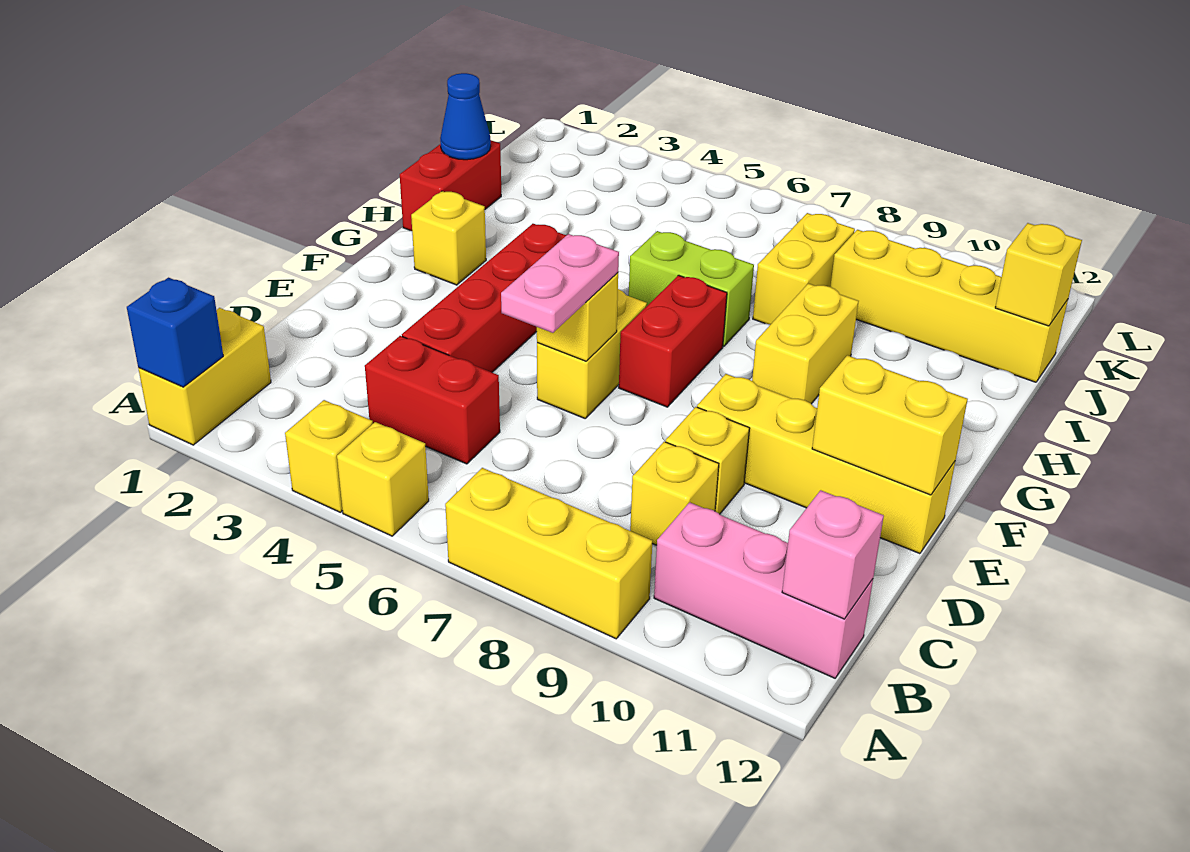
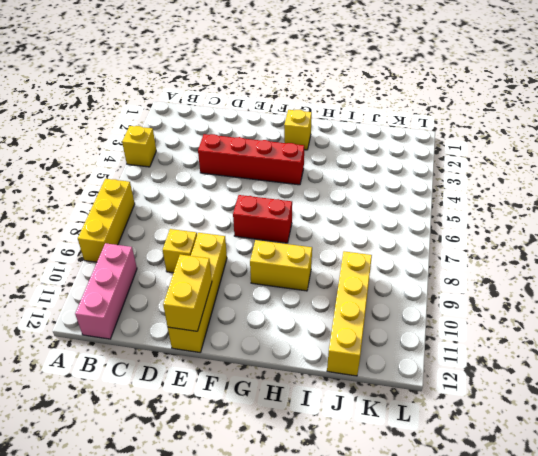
none -> yellow 1x2 brick [138,308,271,445]
none -> yellow 1x1 brick [337,422,429,536]
none -> red 1x2 brick [365,336,500,464]

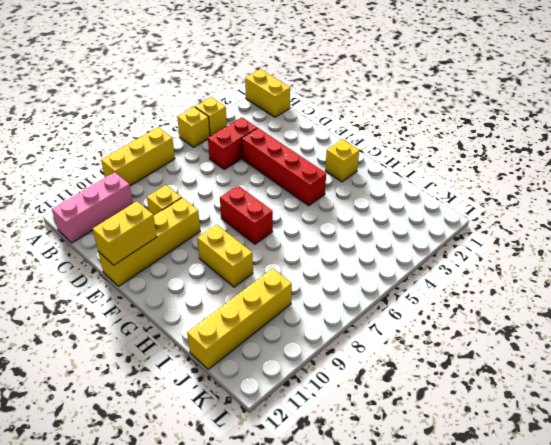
none -> yellow 1x1 brick [630,442,719,545]
none -> yellow 1x2 brick [537,289,647,418]
none -> red 1x2 brick [400,141,501,231]

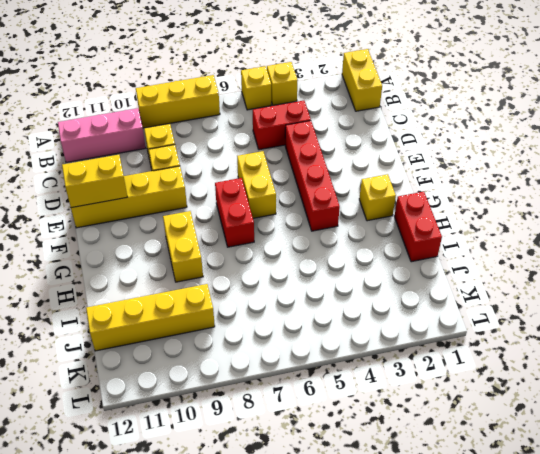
none -> lime 1x2 brick [629,231,754,347]
none -> yellow 1x2 brick [753,213,855,325]
none -> blue 1x1 brick [127,278,223,387]

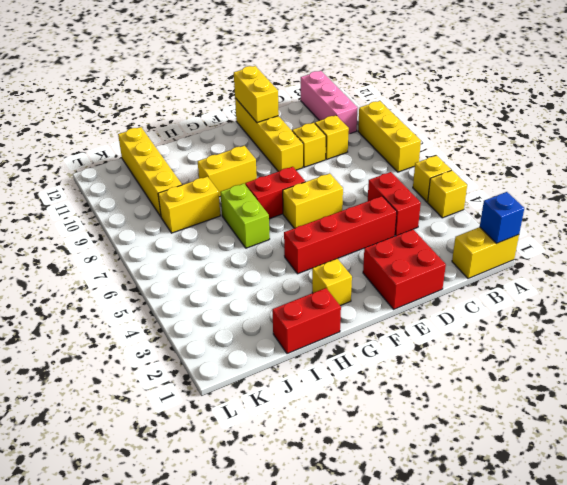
red 2x2 brick [363,230,446,309] -> none
none -> pink 1x1 brick [782,490,884,619]
none -> yellow 1x1 brick [537,273,618,361]
none -> blue 1x1 cone [440,73,491,160]

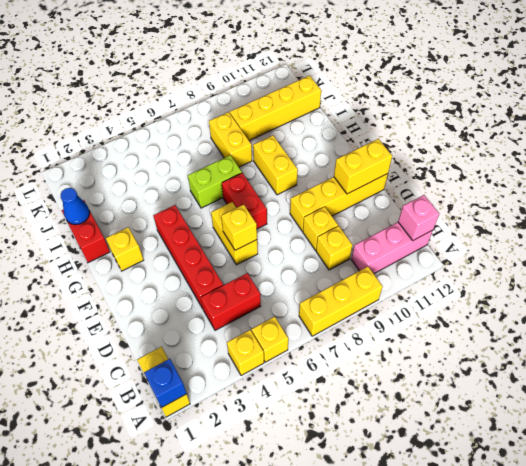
none -> yellow 1x1 brick [995,223,1082,326]
none -> pink 1x2 plate [501,234,619,333]

